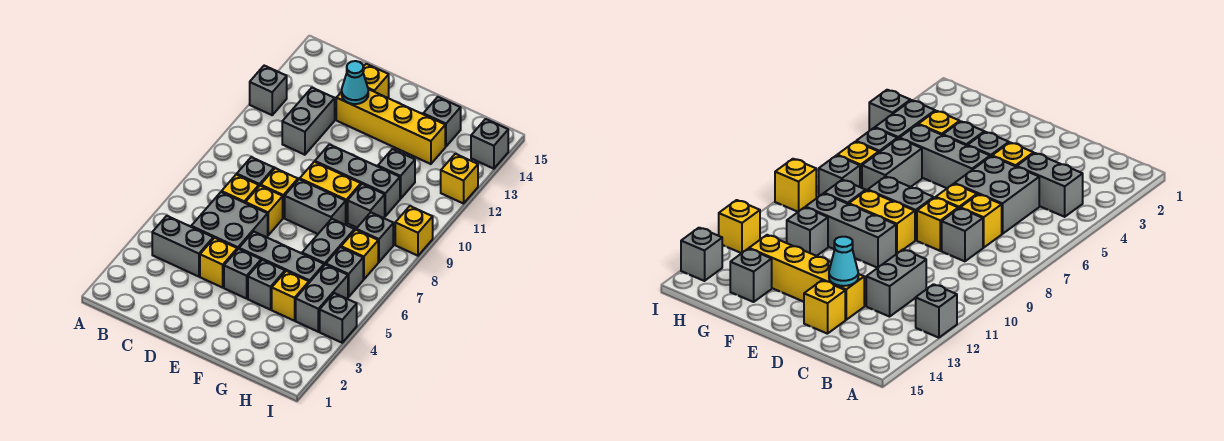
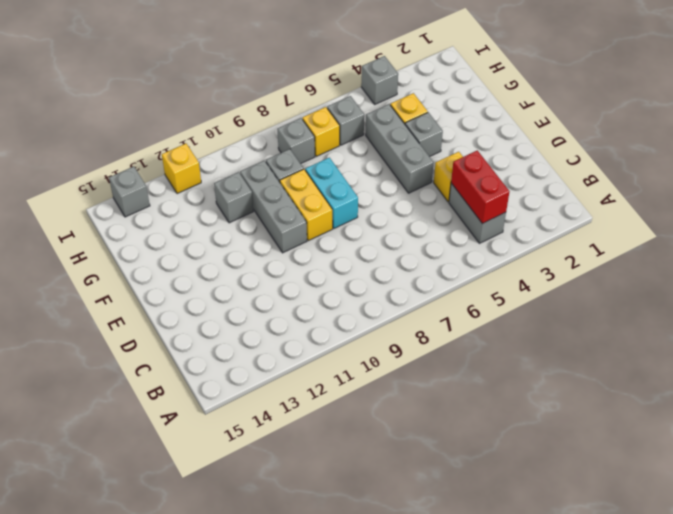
red 1x2 brick [451,150,510,224] -> none
cyan 1x2 brick [305,158,358,228] -> grey 1x2 brick [285,179,346,234]
none -> grey 1x1 brick [250,66,287,115]
none -> grey 2x2 brick [191,192,268,250]
none -> yellow 1x1 brick [222,174,259,203]
none -> grey 1x1 brick [237,157,274,186]

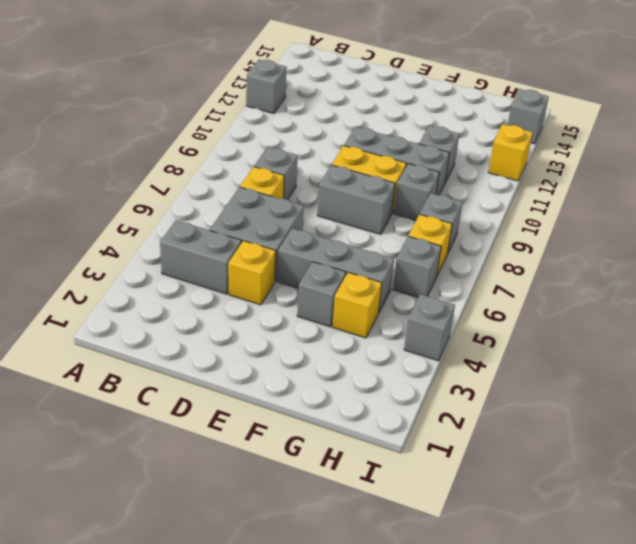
none -> grey 1x2 brick [282,88,335,155]
none -> yellow 1x1 brick [246,186,283,235]
none -> yellow 1x1 brick [261,168,298,218]
none -> yellow 1x4 brick [336,89,445,164]

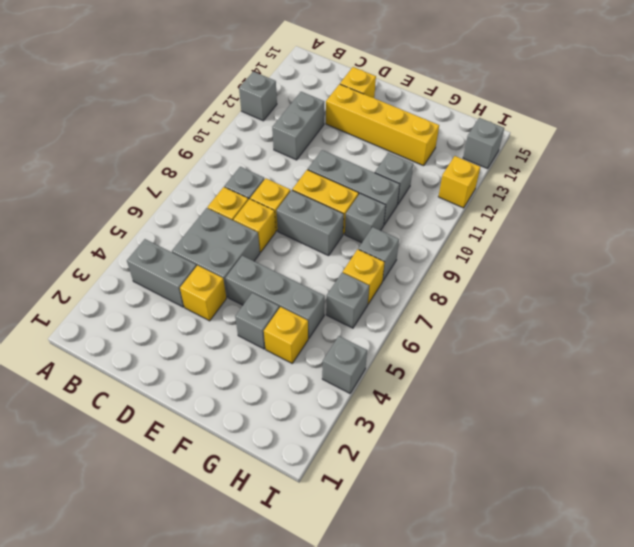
none -> grey 1x1 brick [224,249,261,299]
none -> grey 1x2 brick [302,219,354,265]
none -> grey 1x1 brick [423,97,461,147]
none -> grey 1x2 brick [296,265,348,332]

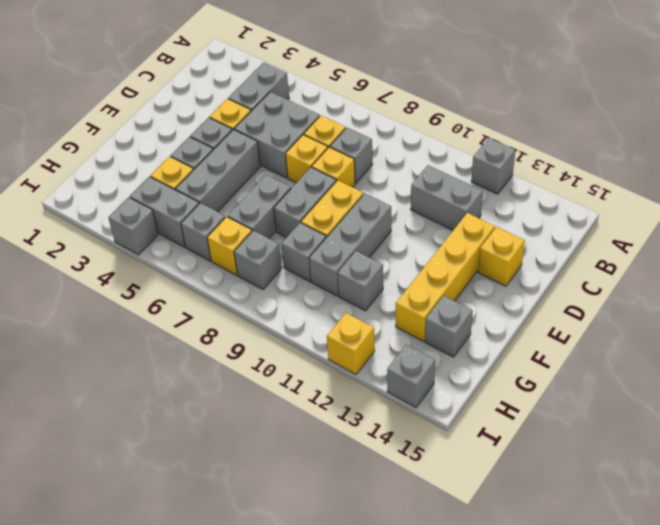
grey 1x2 brick [227,175,291,238] -> grey 1x2 brick turned to [302,219,354,265]
none -> yellow 1x1 brick [395,206,433,256]
none -> cyan 1x1 cone [342,61,368,104]

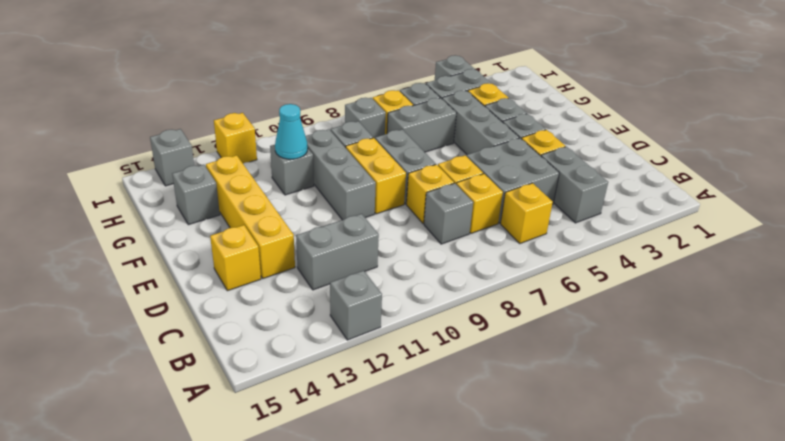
yellow 1x1 brick [501,183,553,243] -> yellow 1x1 brick moved to [395,206,433,256]
cyan 1x1 cone [275,104,308,159] -> cyan 1x1 cone moved to [342,61,368,104]

